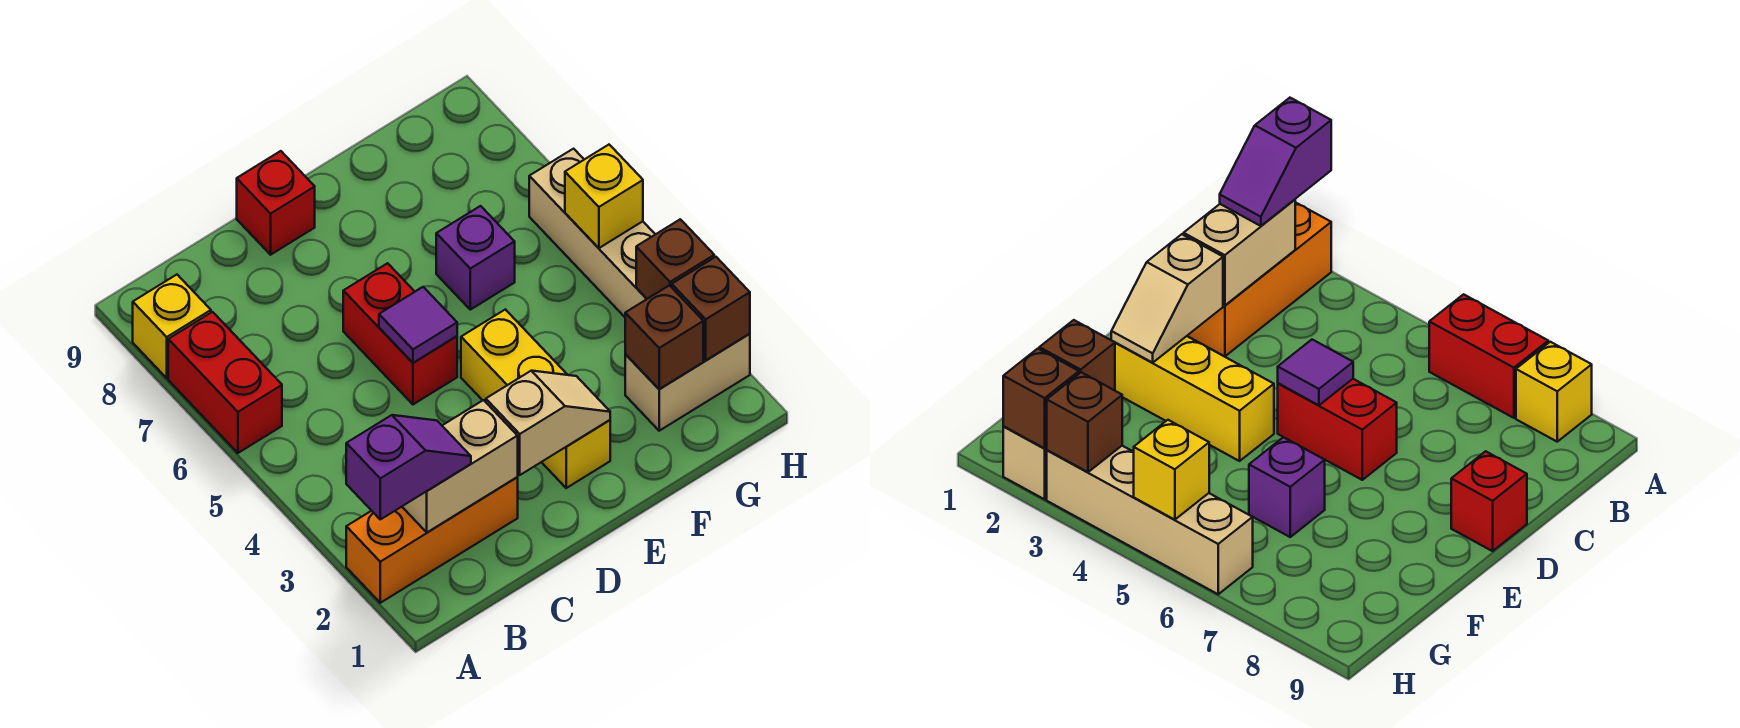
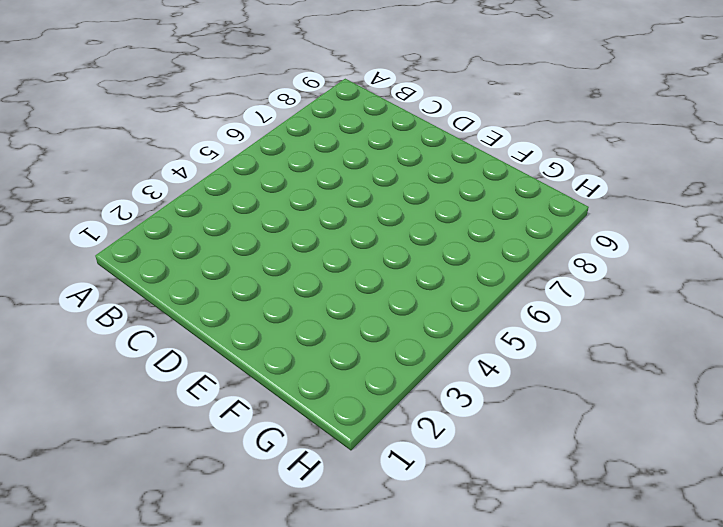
none -> orange 1x3 brick [346,477,518,603]
none -> red 1x2 brick [168,312,282,453]
none -> yellow 1x1 brick [133,275,211,378]

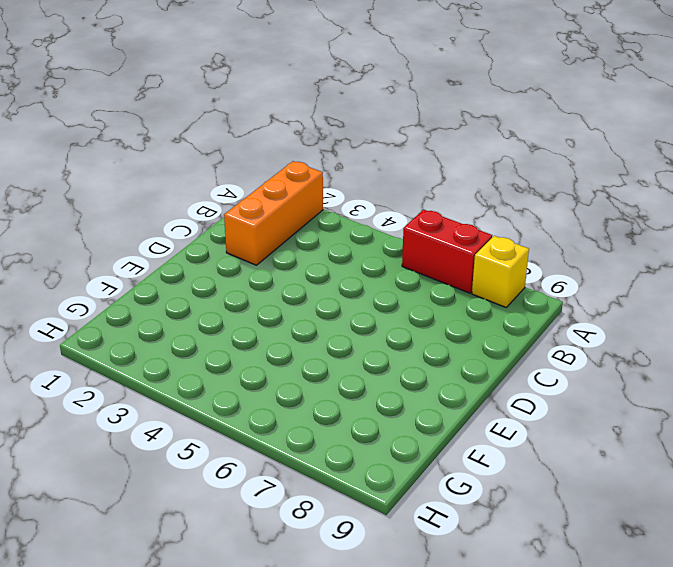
none -> red 1x2 brick [343,263,457,404]
none -> red 1x1 brick [237,151,315,255]
none -> yellow 1x3 brick [461,309,610,488]

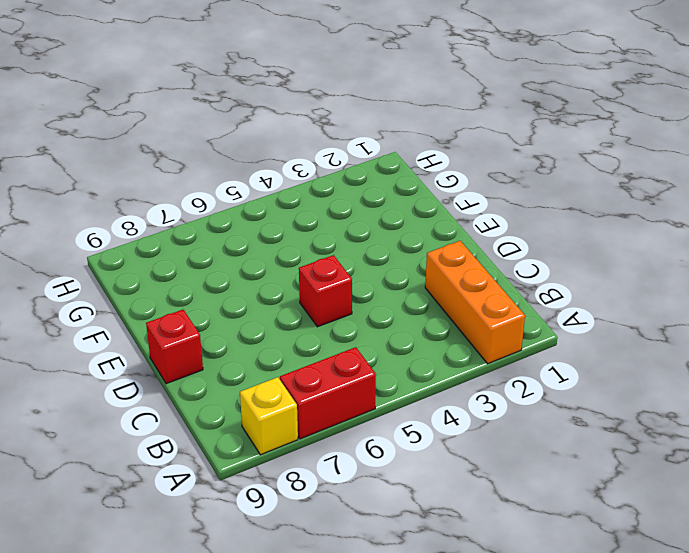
red 1x1 brick [299,255,352,327] -> red 1x2 brick [343,263,457,404]
none -> yellow 1x3 brick [461,309,610,488]
none -> purple 1x1 brick [436,206,515,310]
none -> tan 1x2 brick [625,334,750,431]

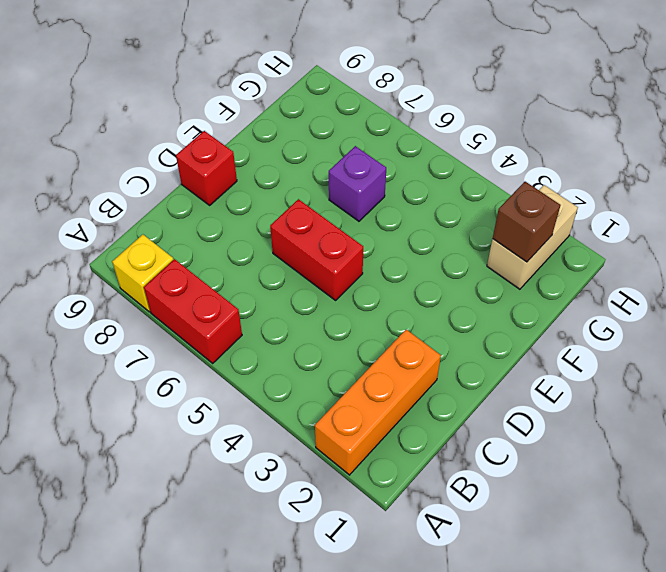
none -> yellow 1x3 brick [461,309,610,488]
none -> tan 1x4 brick [529,149,655,317]
none -> tan 1x2 brick [402,400,518,532]

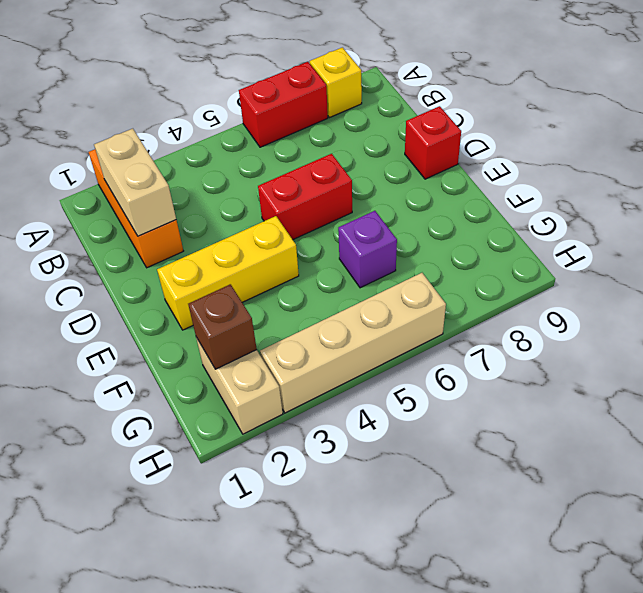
none -> tan 1x2 slope [486,371,610,475]
none -> purple 1x1 tile [379,287,457,363]
none -> brown 1x1 brick [672,257,750,360]

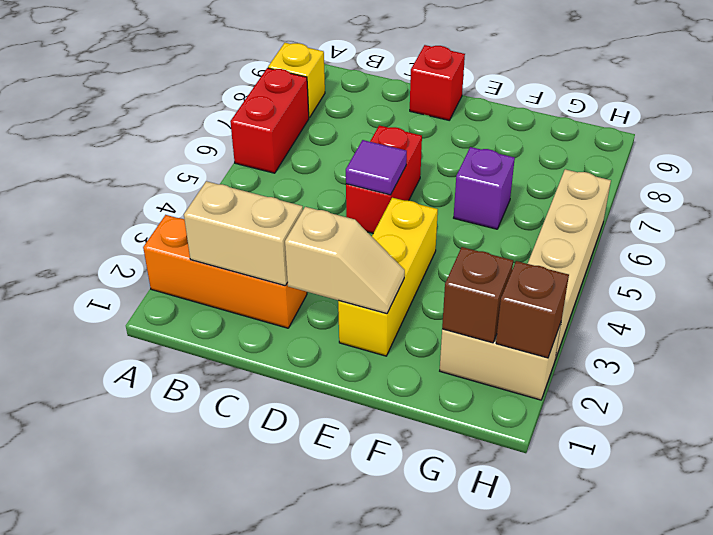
none -> brown 1x1 brick [636,219,714,299]
none -> yellow 1x1 brick [565,145,643,248]
none -> purple 1x2 slope [346,415,471,519]

